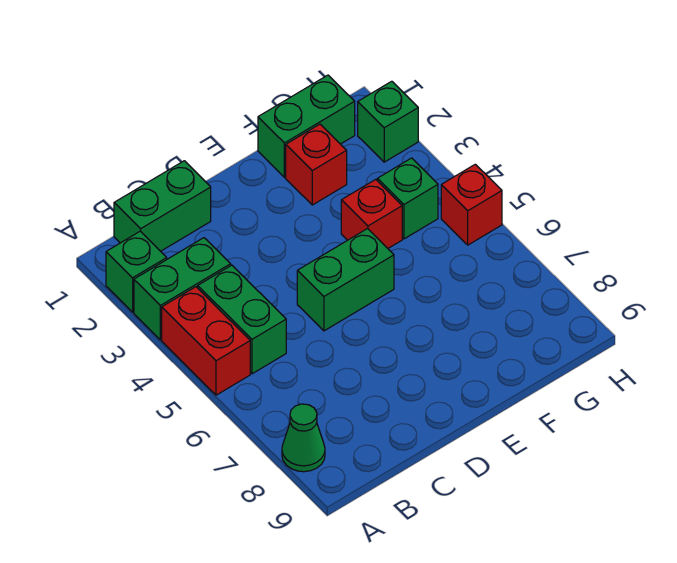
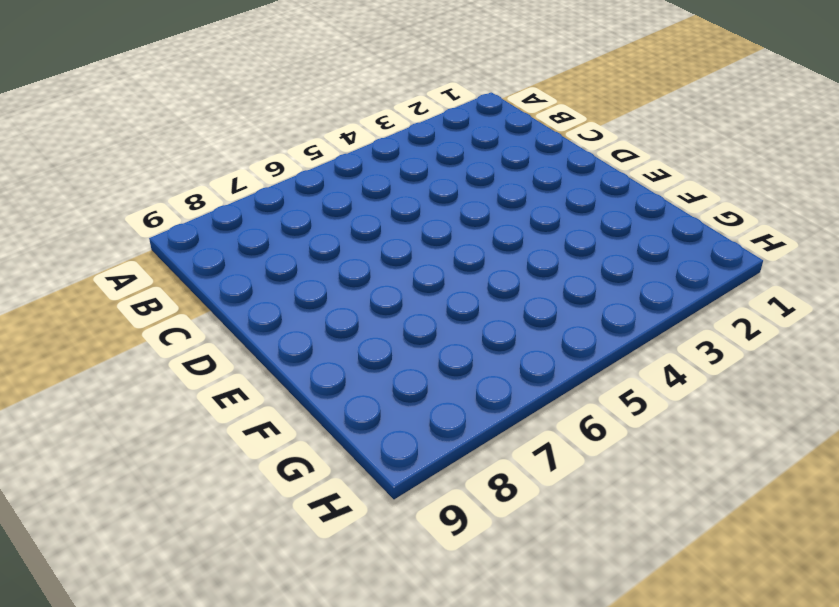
none -> green 1x1 brick [106,231,167,312]
none -> green 1x2 brick [134,238,231,340]
none -> red 1x2 brick [162,287,250,395]

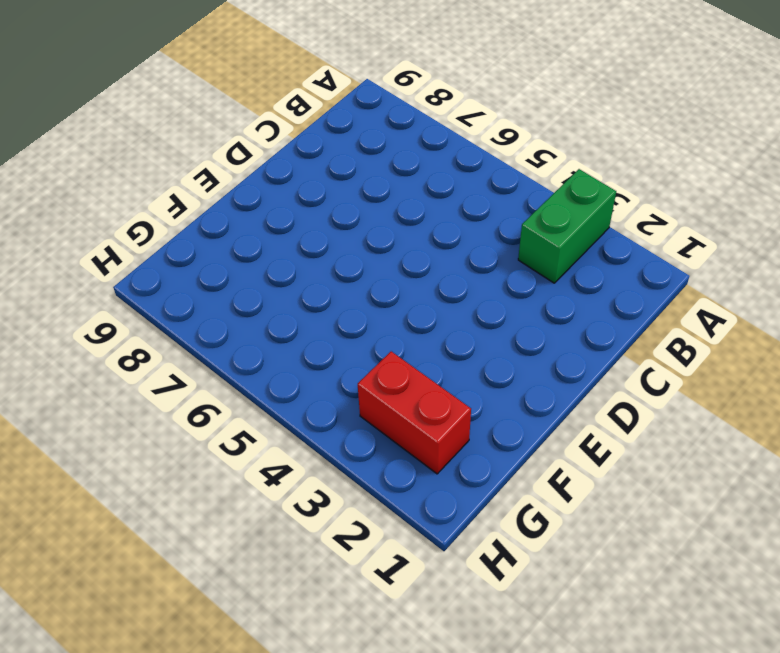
red 1x2 brick [358,351,471,474] -> red 1x2 brick moved to [162,287,250,395]
none -> green 1x1 brick [106,231,167,312]
none -> green 1x1 cone [282,404,325,472]
none -> green 1x2 brick [114,161,211,251]

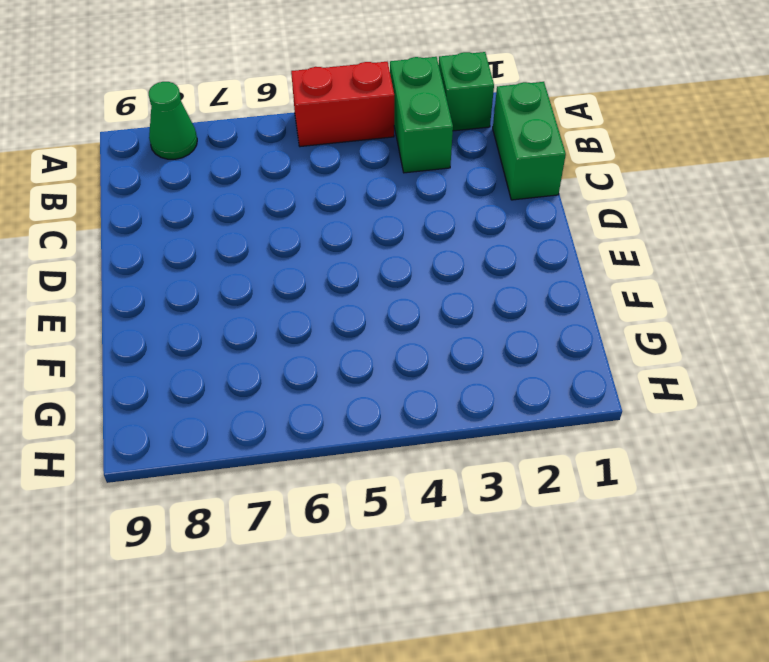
none -> green 1x2 brick [198,265,286,374]
none -> green 1x2 brick [297,229,394,331]
none -> green 1x2 brick [258,75,355,177]

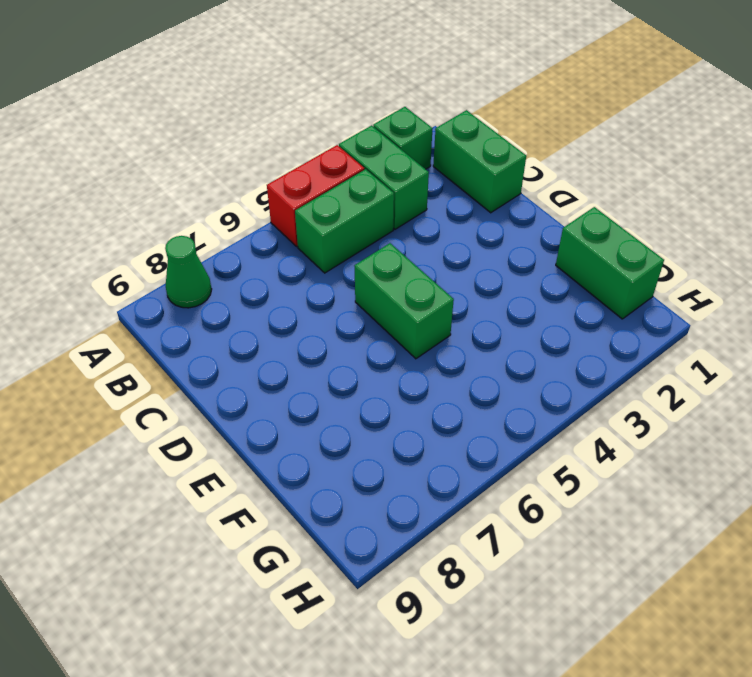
none -> red 1x1 brick [286,124,347,205]
none -> red 1x1 brick [341,179,402,248]
none -> green 1x1 brick [377,158,438,239]

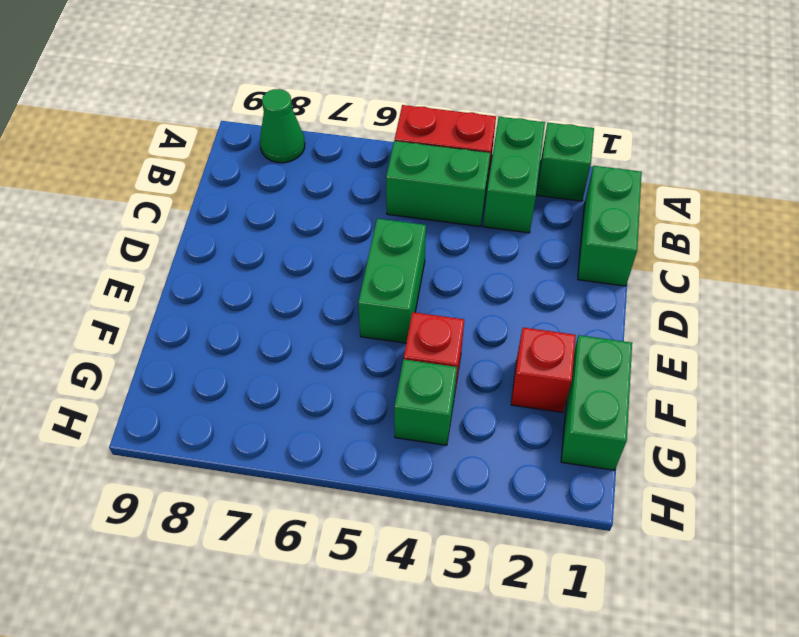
none -> green 1x1 brick [358,81,418,162]
none -> red 1x1 brick [441,164,502,245]

